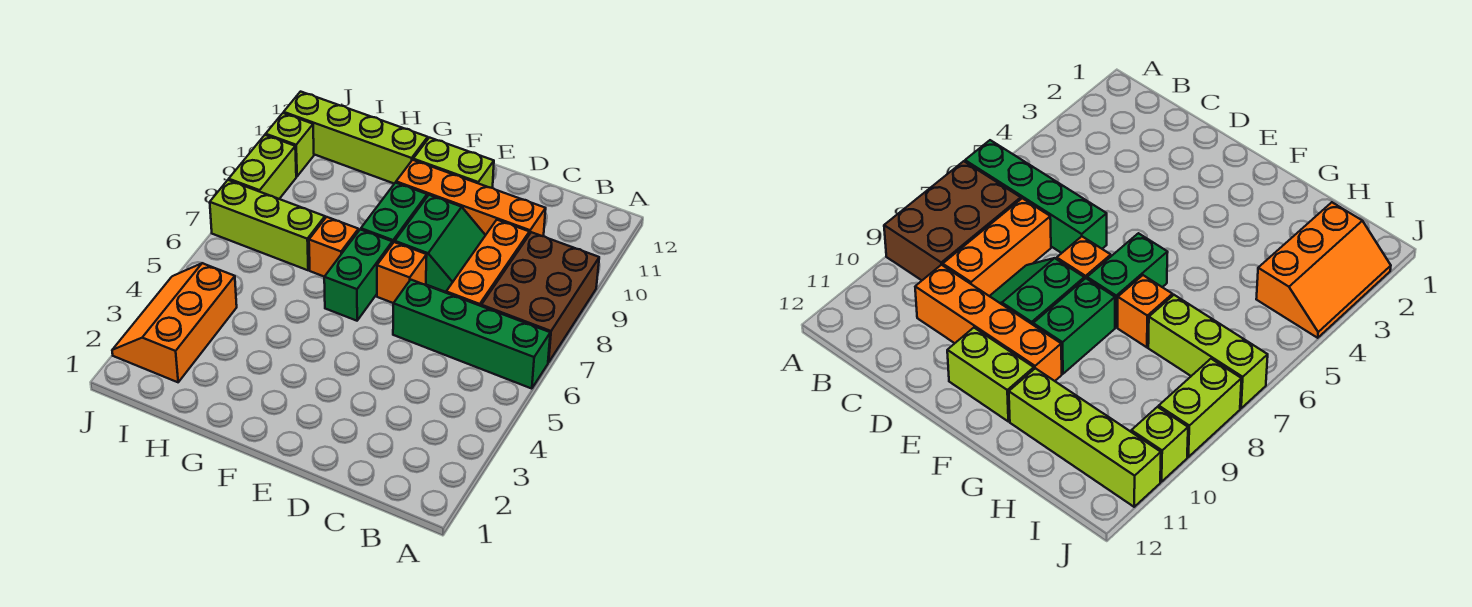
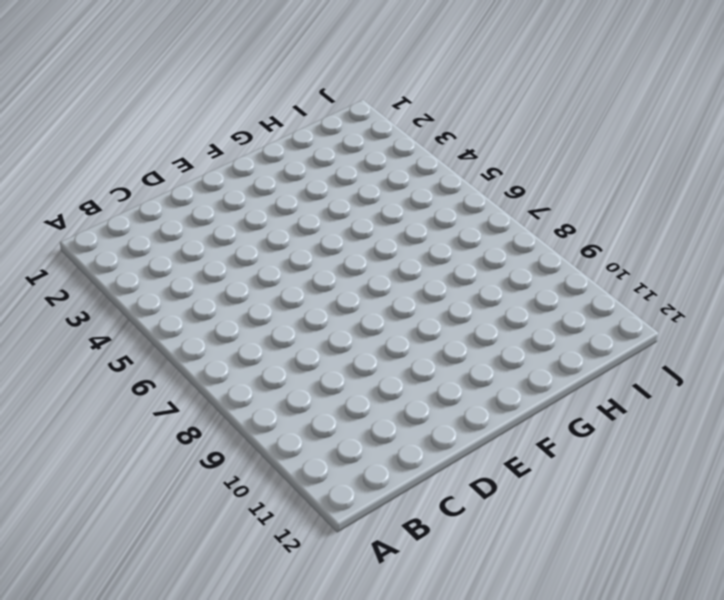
none -> green 1x4 brick [393,280,550,389]
none -> brown 2x3 brick [481,232,599,363]
none -> orange 1x3 brick [446,220,529,306]

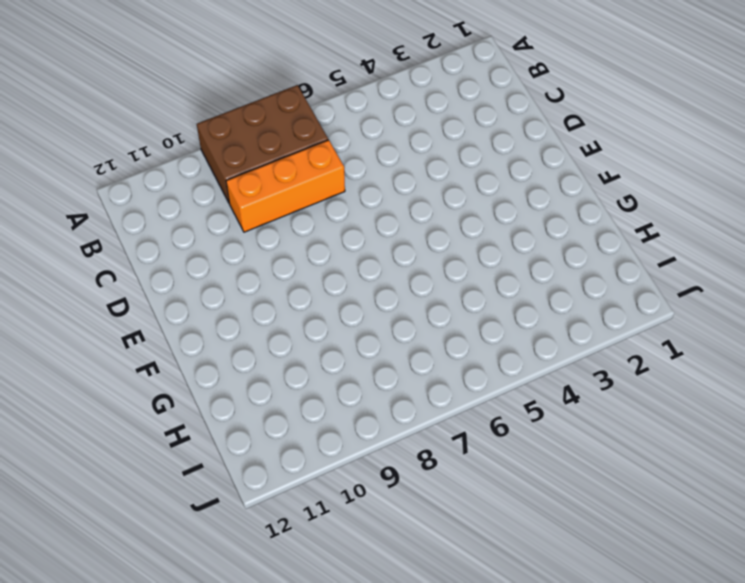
none -> green 1x4 brick [393,280,550,389]
none -> orange 1x4 brick [396,160,546,236]
none -> green 2x2 slope [395,195,485,292]

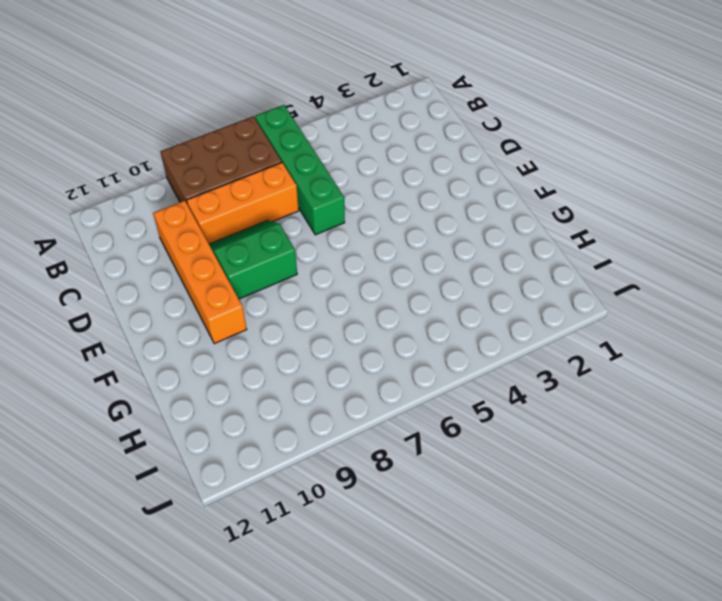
none -> orange 1x1 brick [377,242,427,303]
none -> lime 1x2 brick [413,138,494,188]
none -> green 1x2 brick [324,229,392,321]

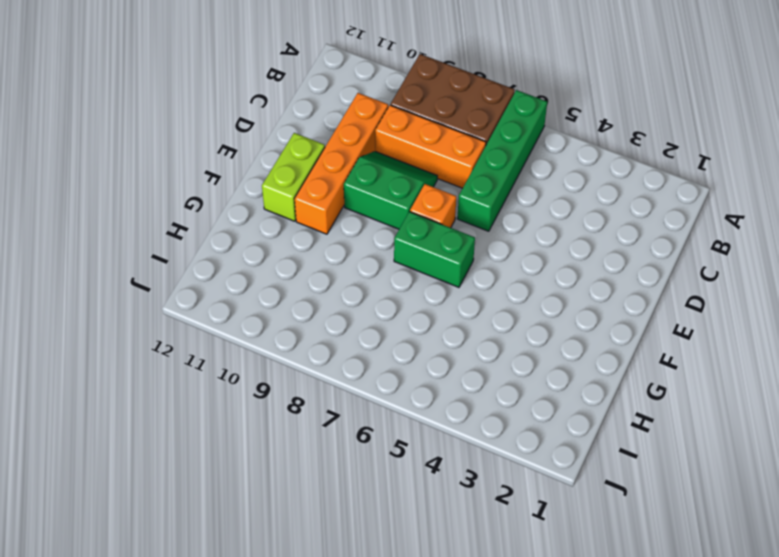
none -> green 1x2 brick [361,183,427,244]
none -> orange 1x1 brick [309,217,358,277]
none -> lime 1x4 brick [284,92,428,184]

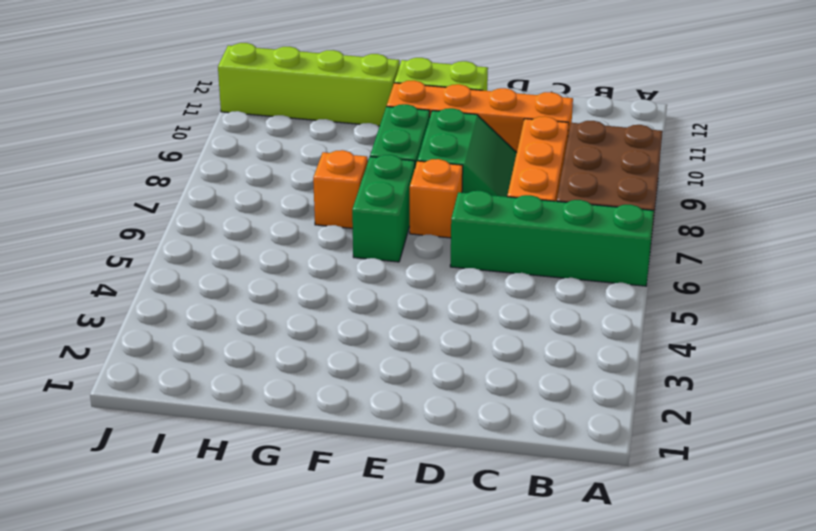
none -> lime 1x3 brick [210,180,325,270]
none -> orange 2x3 slope [112,263,237,382]
none -> lime 1x2 brick [229,135,296,199]

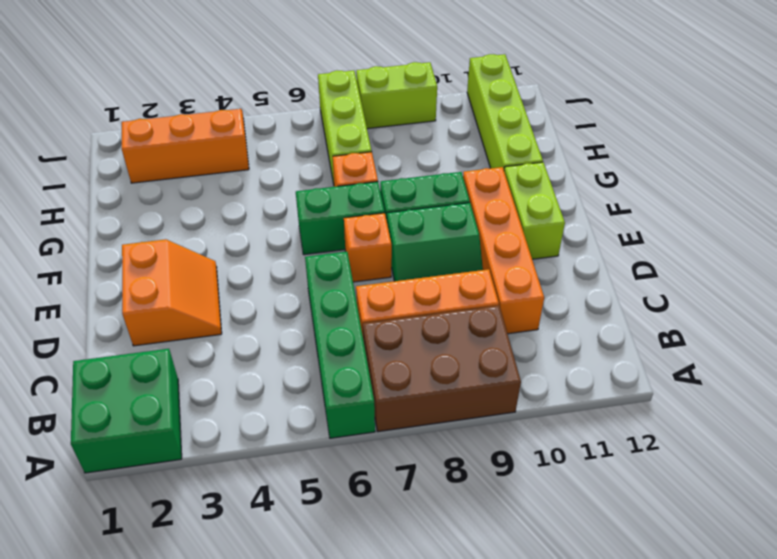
green 2x2 brick [71,349,182,473] -> none
orange 2x2 slope [122,239,222,346] -> none
none -> lime 1x1 brick [266,113,314,176]

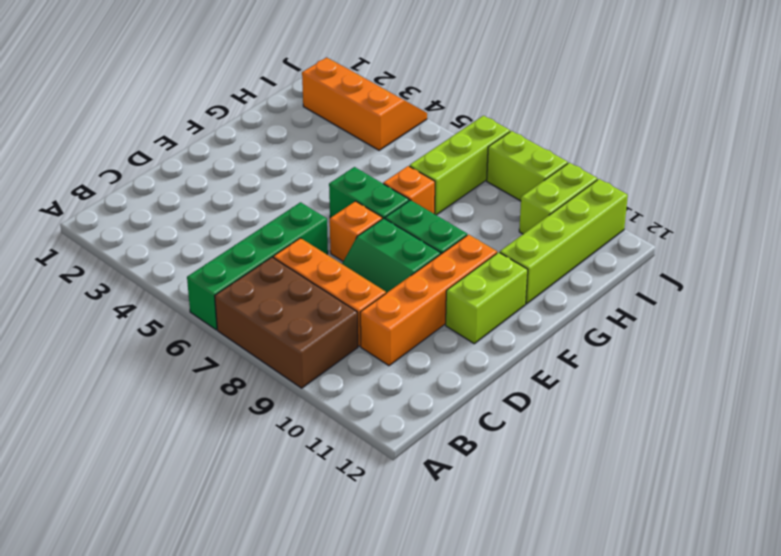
lime 1x2 brick [519,163,597,234] -> lime 1x1 brick [266,113,314,176]

